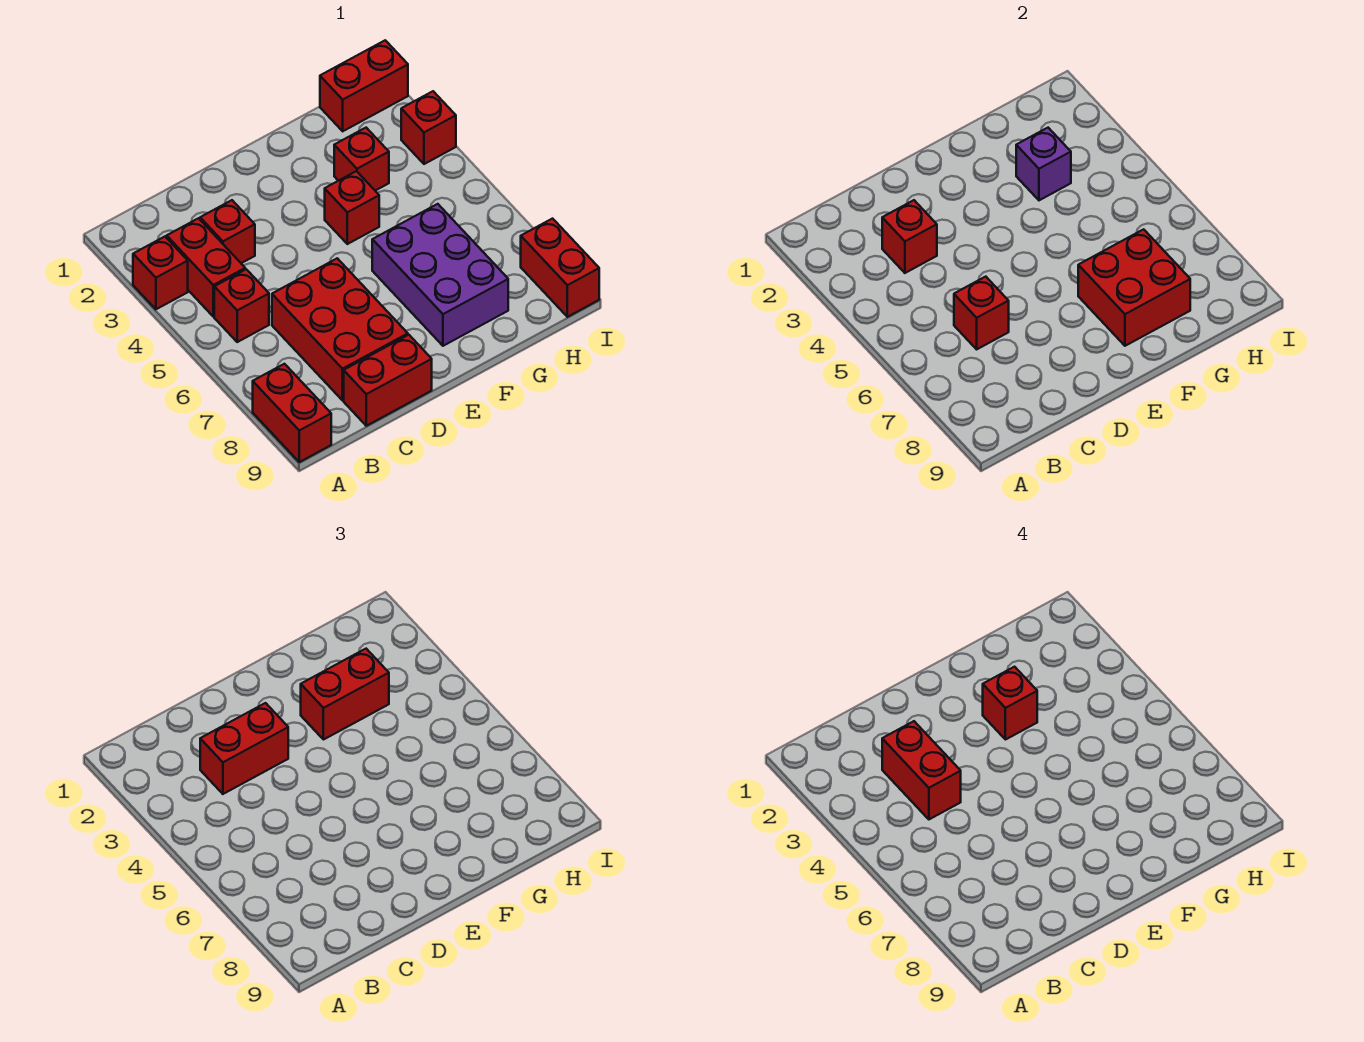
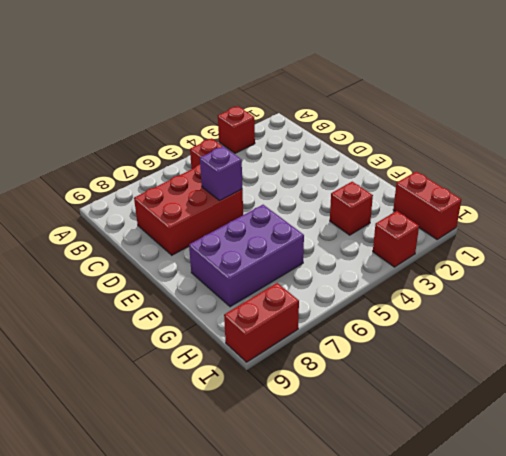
purple 1x1 brick [200,147,242,200] -> purple 1x1 brick moved to [1016,128,1071,200]
none -> red 1x2 brick [253,364,331,462]
none -> red 1x2 brick [167,218,245,317]
none -> red 1x1 brick [200,200,255,263]

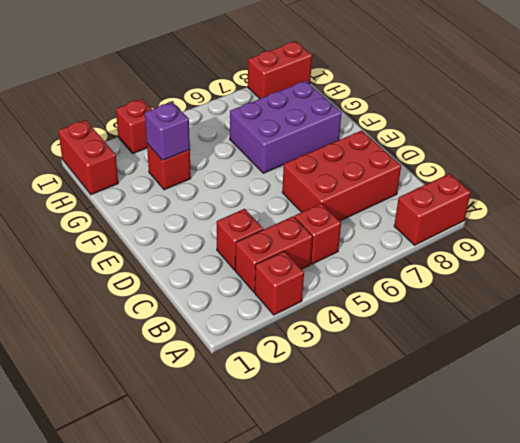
none -> red 1x2 brick [344,335,432,426]
none -> red 1x1 brick [325,171,379,244]
none -> red 1x1 brick [882,200,937,273]

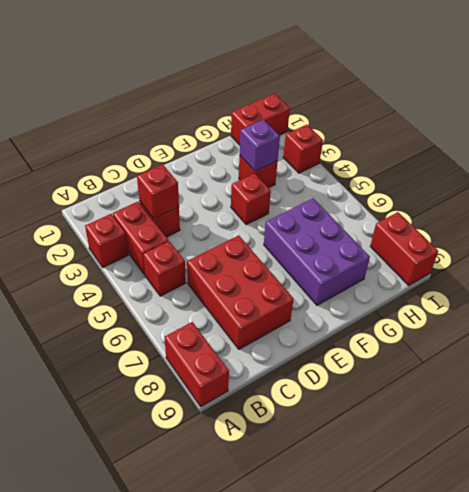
none -> red 1x2 brick [344,335,432,426]
none -> red 1x1 brick [954,277,1009,349]
none -> red 2x2 brick [1078,229,1190,346]

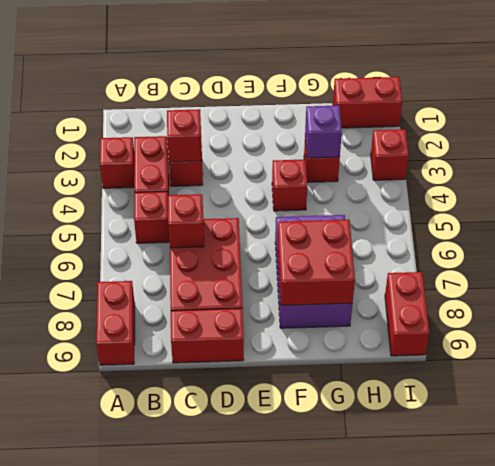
none -> red 1x2 brick [200,703,288,794]
none -> red 1x2 brick [301,649,389,740]
none -> red 1x2 brick [882,721,961,819]

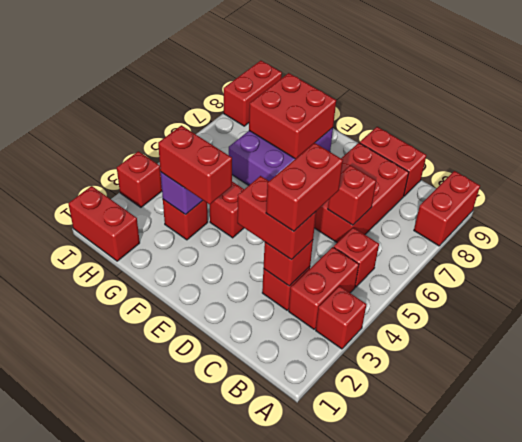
none -> red 1x1 brick [983,667,1037,740]

